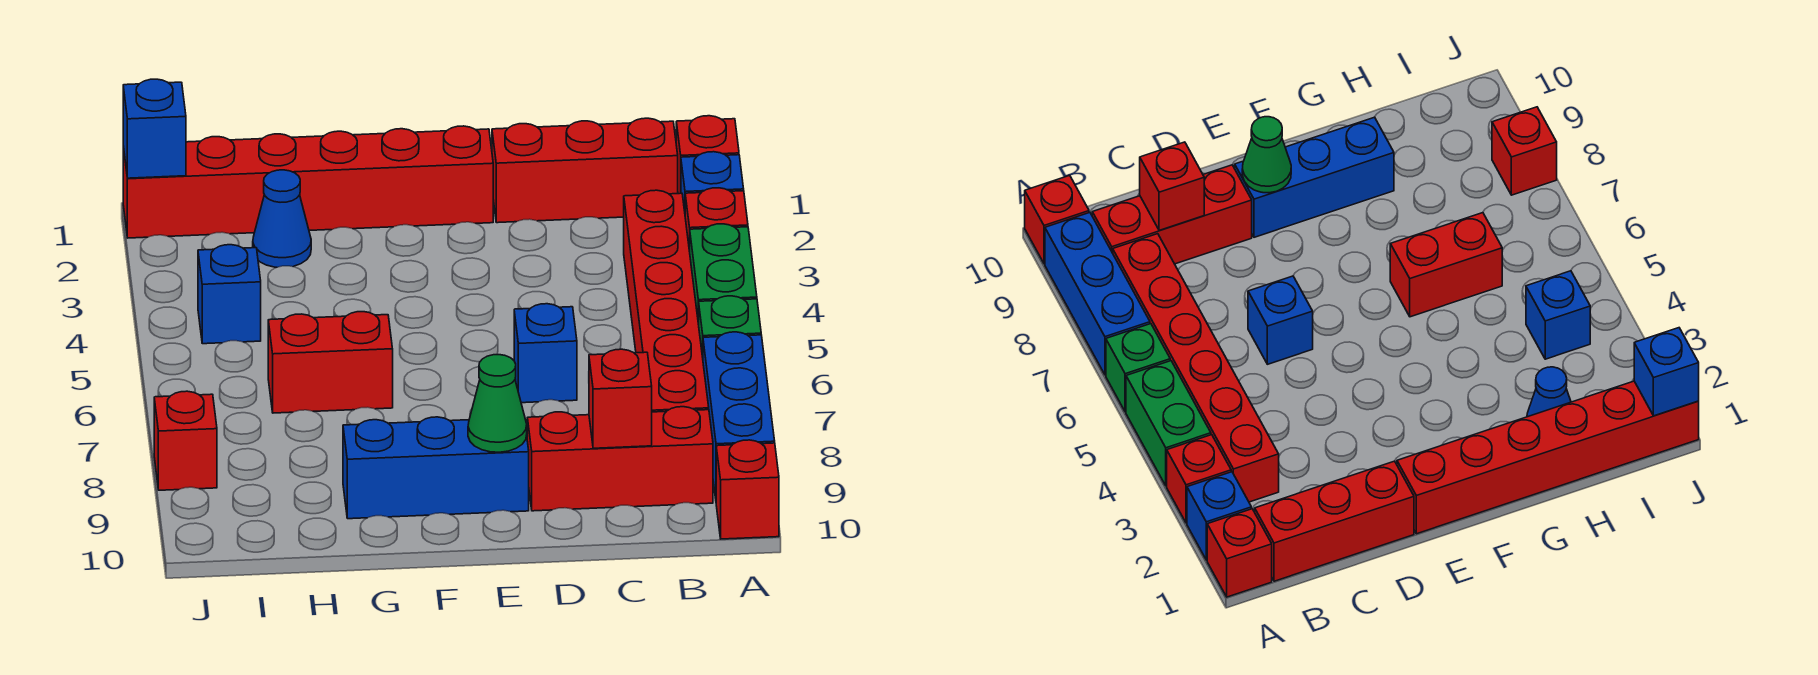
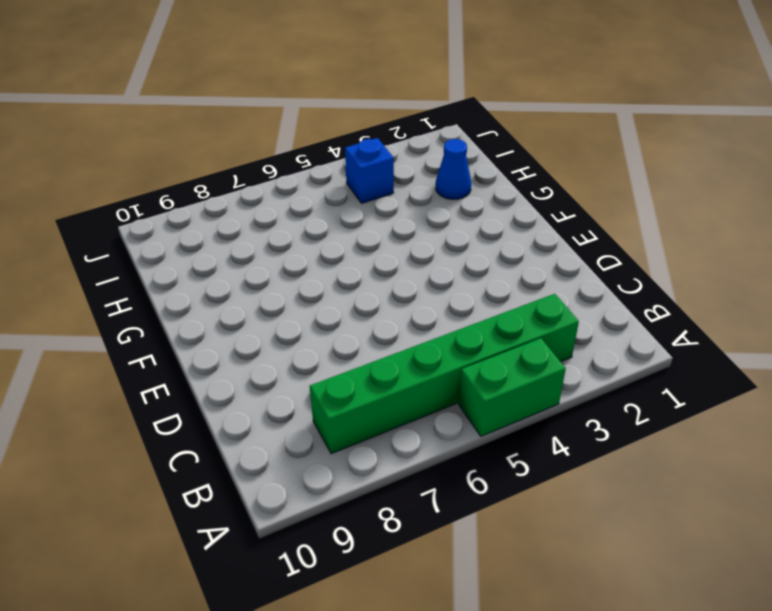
green 1x6 brick [310,294,579,454] -> red 1x6 brick [624,190,709,412]
none -> red 1x1 brick [676,116,739,194]
none -> blue 1x1 brick [681,152,744,211]
none -> red 1x1 brick [685,188,748,251]

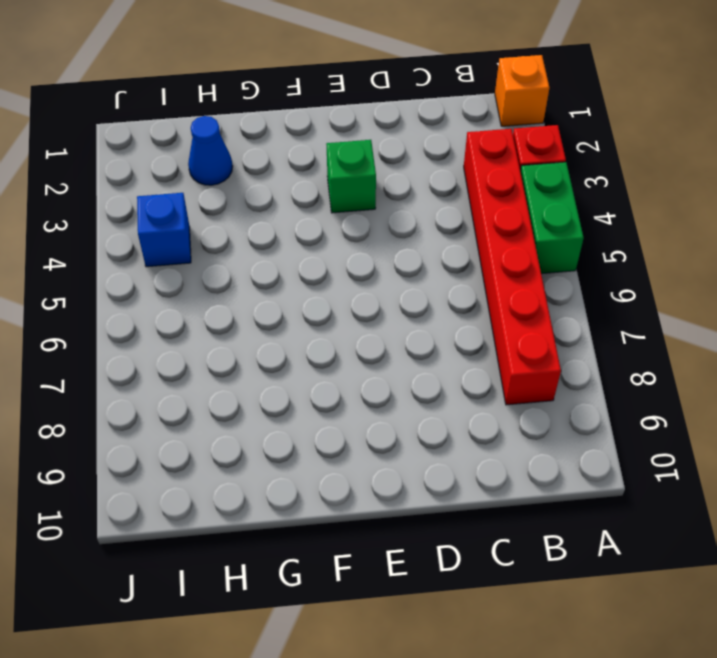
orange 1x1 brick [495,55,549,126] -> red 1x1 brick [676,116,739,194]
green 1x1 brick [326,140,376,213] -> green 1x1 brick moved to [699,296,761,357]
none -> blue 1x1 brick [681,152,744,211]
none -> blue 1x3 brick [703,332,775,498]
none -> red 1x1 brick [716,440,779,539]

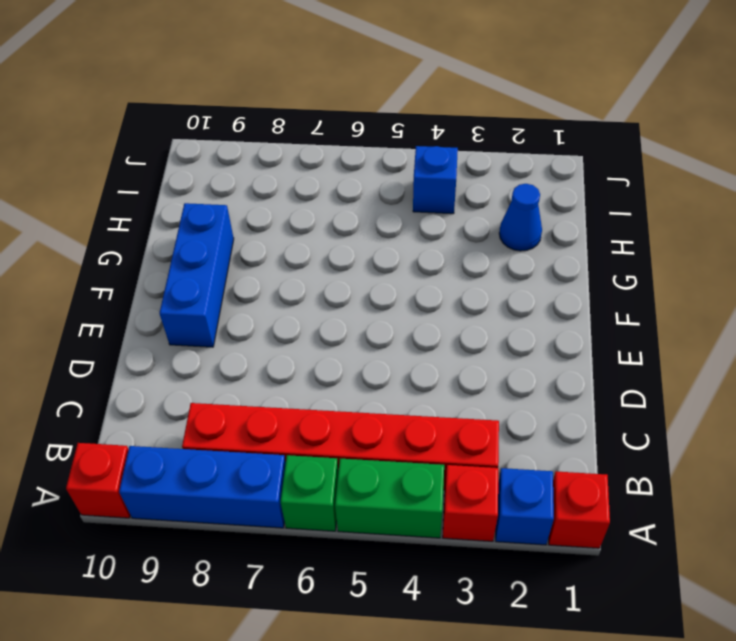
none -> red 1x3 brick [492,118,678,223]
none -> red 1x3 brick [527,407,713,511]
none -> blue 1x1 brick [514,304,577,403]

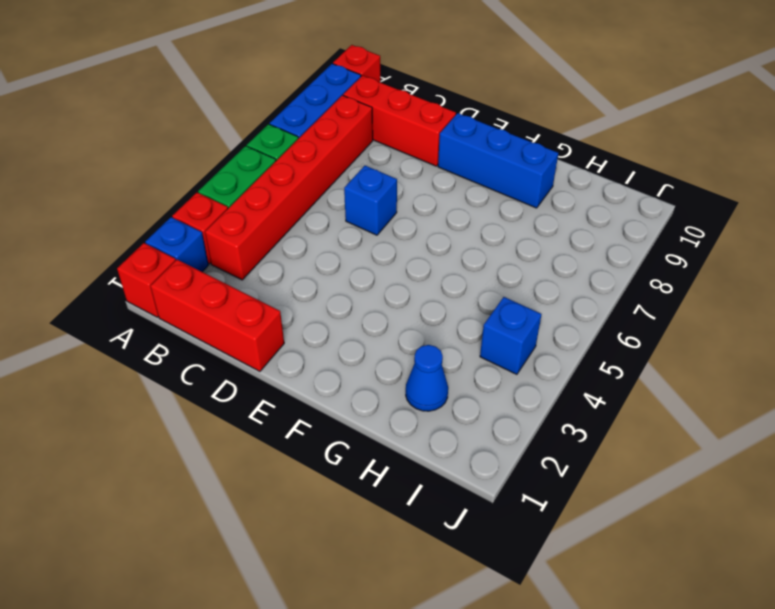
none -> red 1x6 brick [123,126,493,238]
none -> red 1x2 brick [268,312,393,413]
none -> red 1x1 brick [154,391,217,490]

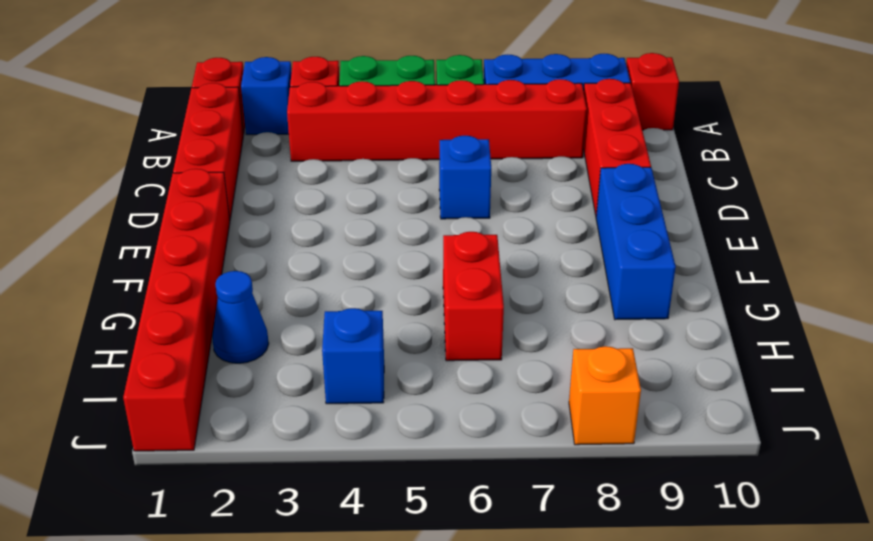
orange 1x1 brick [569,346,641,445] -> red 1x1 brick [154,391,217,490]
none -> red 1x1 brick [589,349,652,448]
none -> green 1x1 cone [468,355,527,452]
none -> blue 1x1 brick [123,79,186,178]

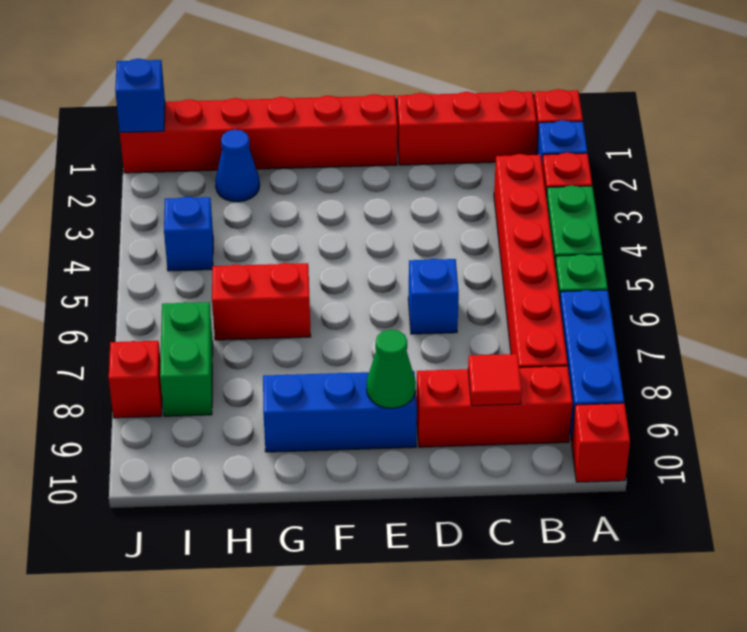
red 1x1 tile [468,354,522,406] -> red 1x1 brick [589,349,652,448]
green 1x2 brick [160,302,213,416] -> none

